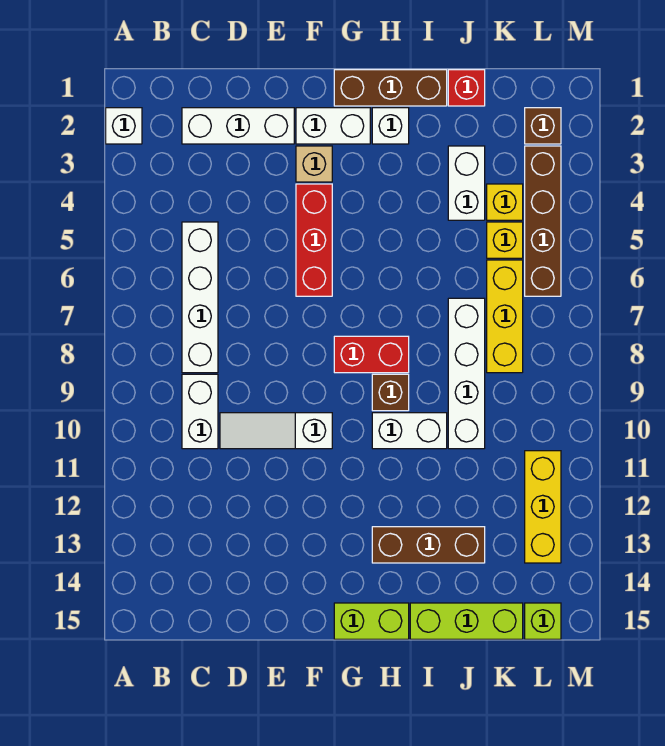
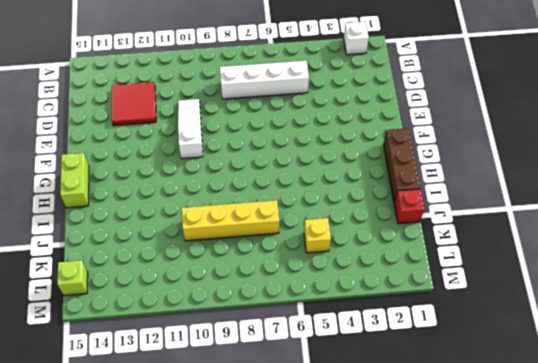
red 2x2 tile [112,82,156,126] -> none
yellow 1x4 brick [182,200,279,241] -> white 1x4 brick [448,298,485,449]
none -> white 1x3 brick [182,108,294,144]
none -> white 1x2 brick [182,374,218,449]
none -> white 1x2 brick [296,108,370,144]

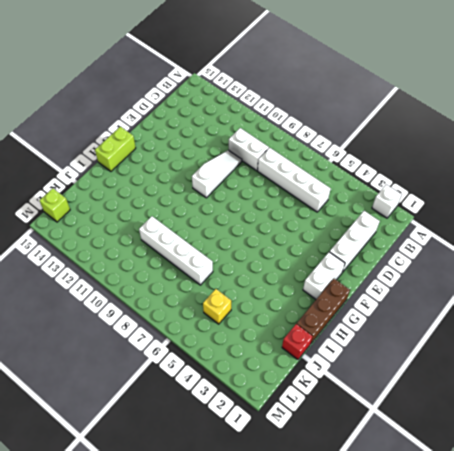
none -> tan 1x1 brick [296,146,332,182]
none -> red 1x3 brick [296,184,332,296]
none -> red 1x2 brick [334,336,409,373]

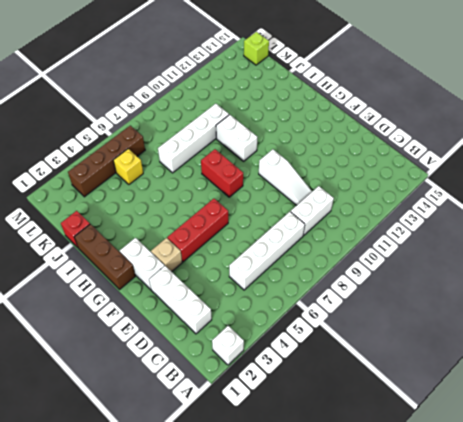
none -> lime 1x2 brick [334,603,409,639]
none -> white 1x1 brick [372,108,409,144]
none -> brown 1x1 brick [372,374,409,411]

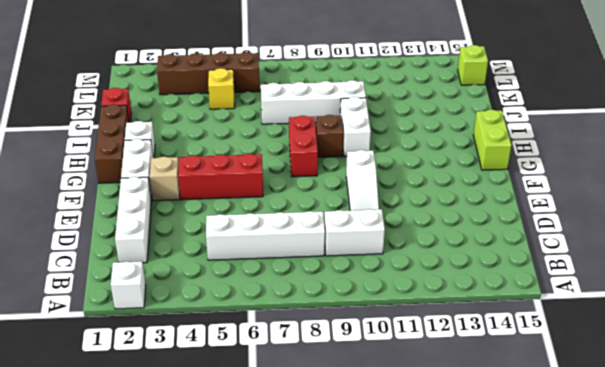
none -> brown 1x3 brick [372,527,485,563]
none -> lime 1x3 brick [410,603,523,639]
none -> white 1x2 brick [448,146,485,220]

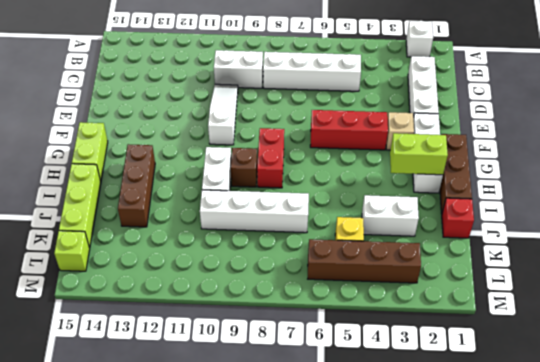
lime 1x2 brick [390,133,448,175] -> none
none -> yellow 1x1 brick [487,184,523,220]
none -> yellow 1x3 brick [487,260,523,373]
none -> brown 1x1 brick [525,108,561,144]

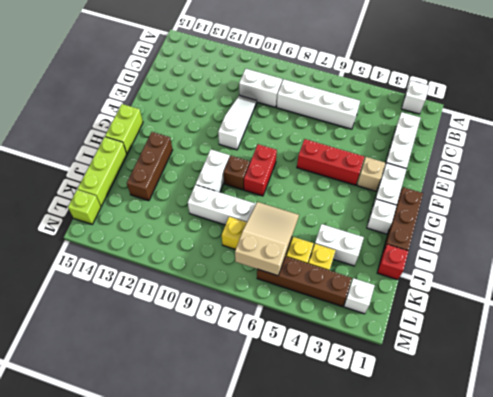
tan 2x3 slope [235,202,299,276] -> none
white 1x1 brick [344,278,375,314] -> brown 1x1 brick [525,108,561,144]
none -> yellow 1x3 brick [525,451,561,563]

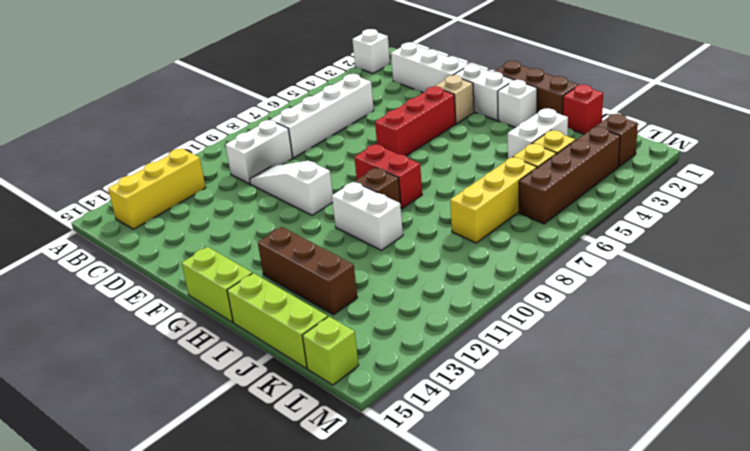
yellow 1x3 brick [108,148,206,229] -> yellow 1x3 brick moved to [525,451,561,563]
none -> white 1x4 brick [448,298,485,449]

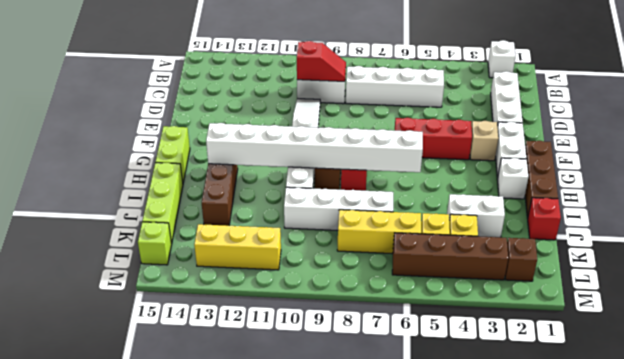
red 1x2 slope [297,41,346,81] -> none
white 1x8 brick [206,123,423,172] -> none

